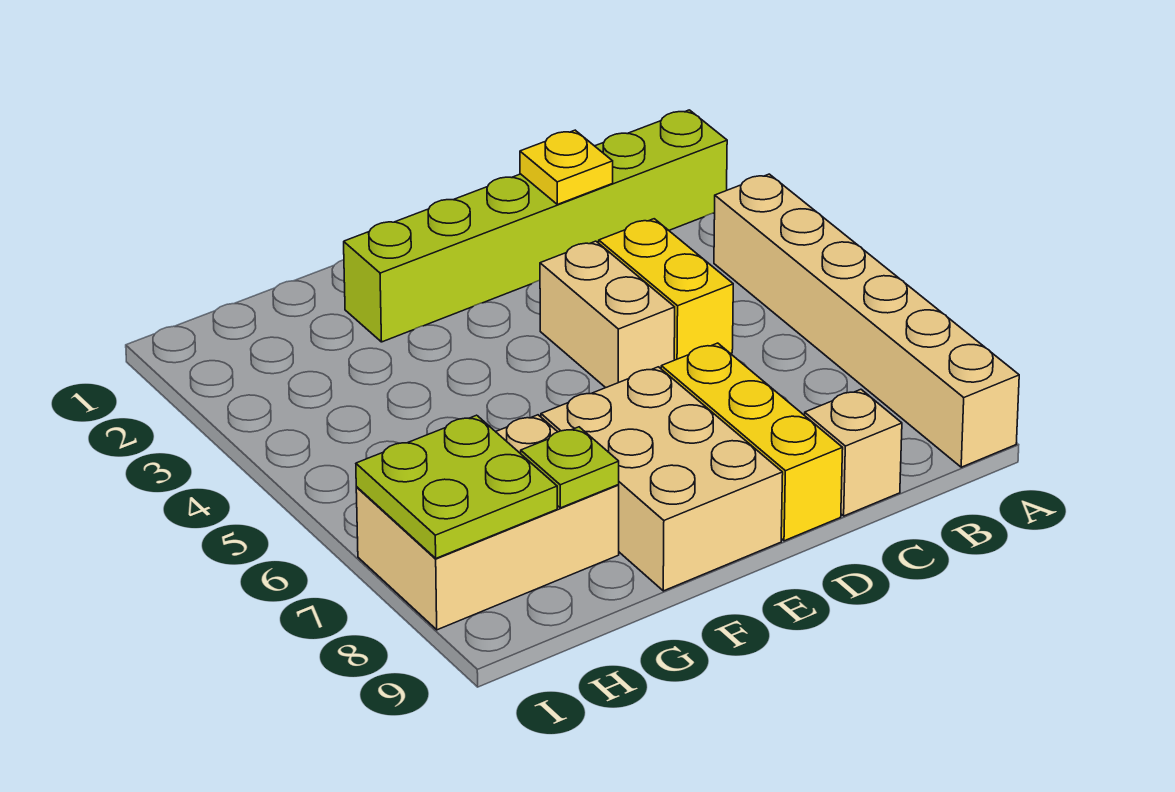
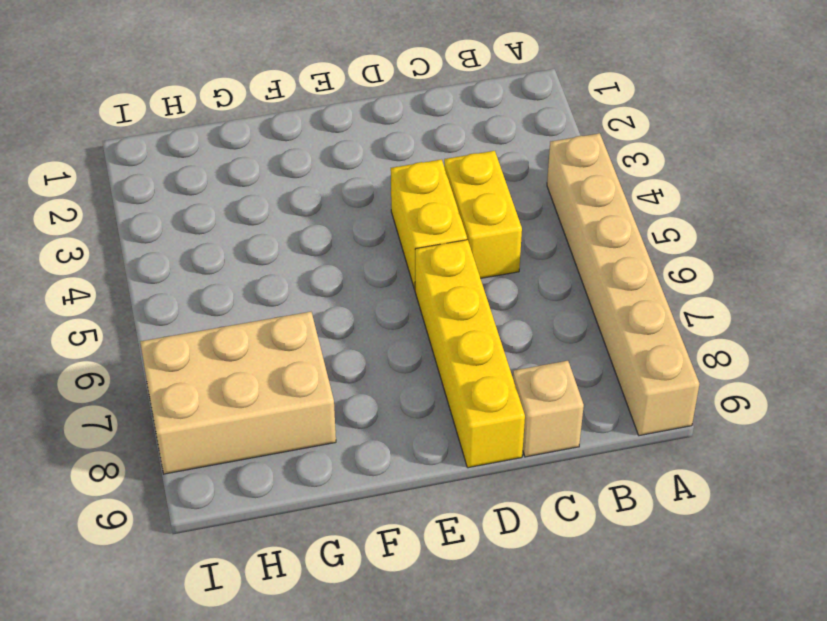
yellow 1x2 brick [391,159,467,289] -> tan 1x2 brick [540,241,675,388]
yellow 1x4 brick [415,240,525,468] -> yellow 1x3 brick [661,343,843,541]
none -> lime 1x6 brick [344,110,727,342]
none -> tan 2x3 brick [541,367,783,591]

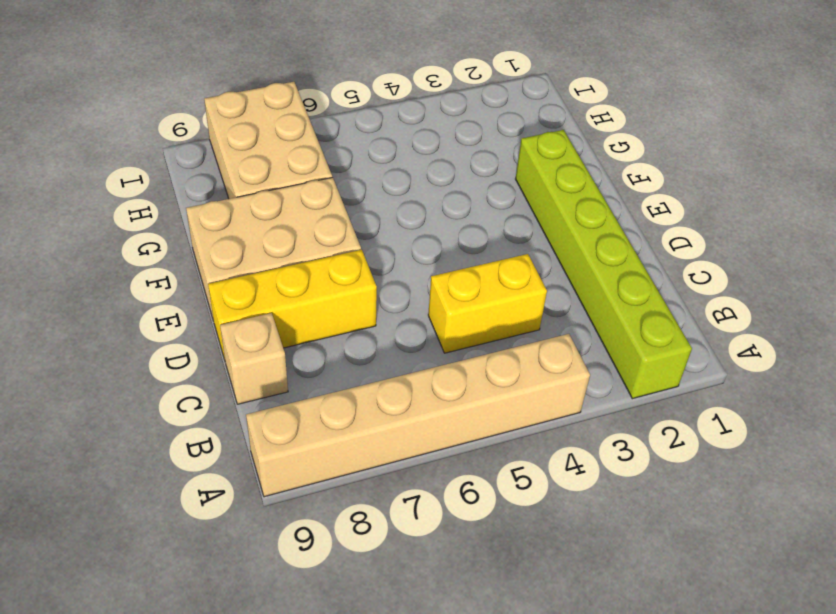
none -> tan 1x2 brick [540,241,675,388]
none -> yellow 1x1 plate [520,130,613,204]

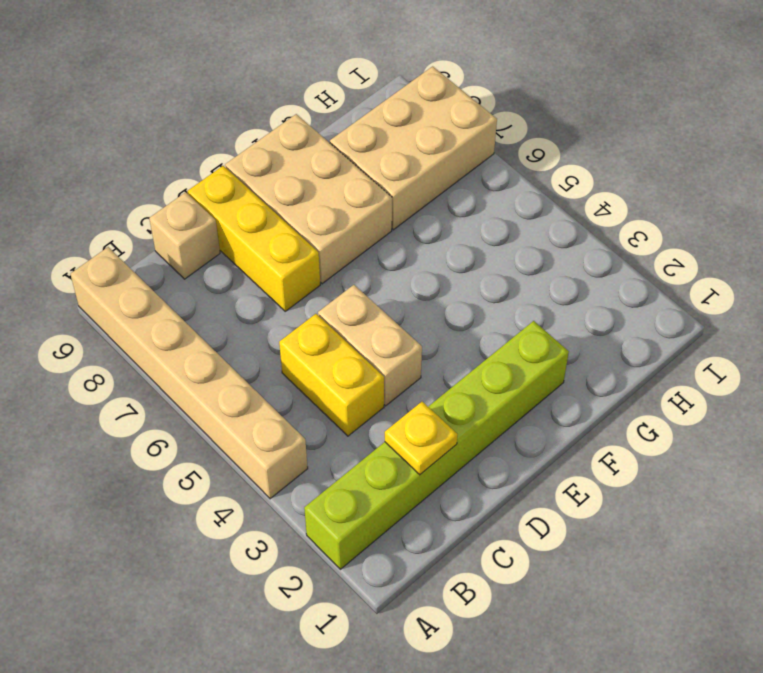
none -> lime 1x1 plate [521,427,619,508]
none -> lime 2x2 plate [356,415,557,558]

